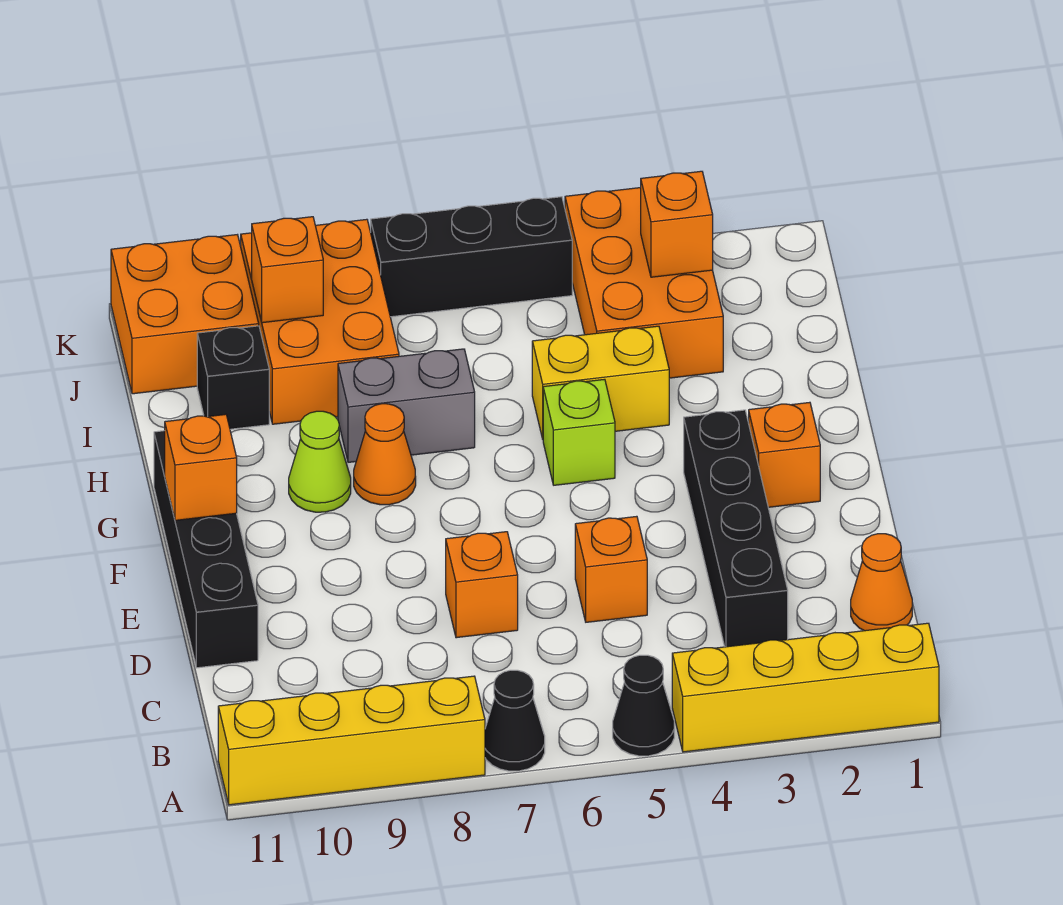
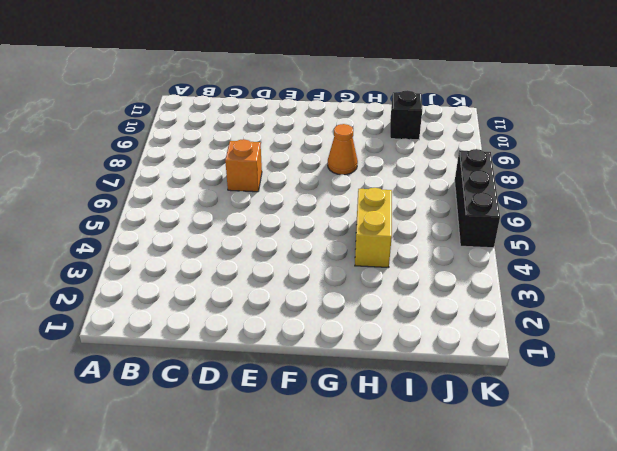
none -> yellow 1x4 brick [672,623,939,752]
none -> black 1x1 cone [613,655,674,756]
none -> black 1x1 cone [485,670,545,771]

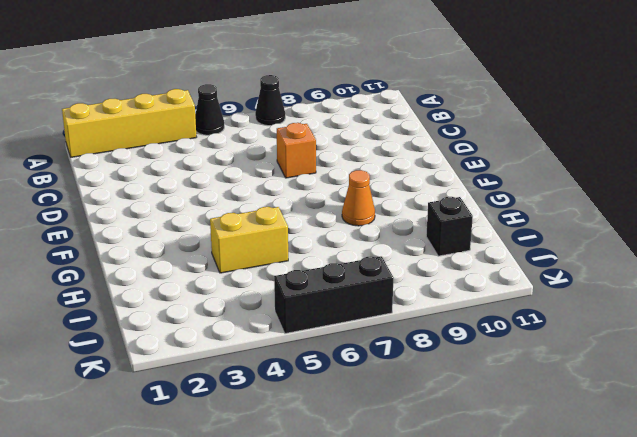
none -> yellow 1x4 brick [218,676,485,805]
none -> orange 1x1 cone [851,534,912,631]
none -> black 1x4 brick [684,410,788,647]

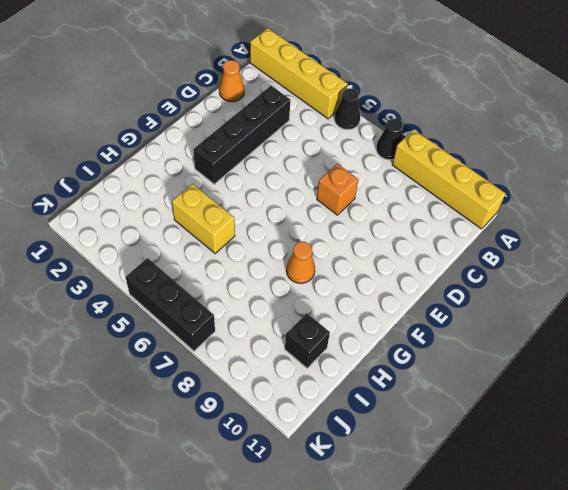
none -> orange 1x1 brick [575,516,647,622]
none -> black 1x4 brick [154,431,258,668]
none -> orange 1x1 brick [749,402,820,507]

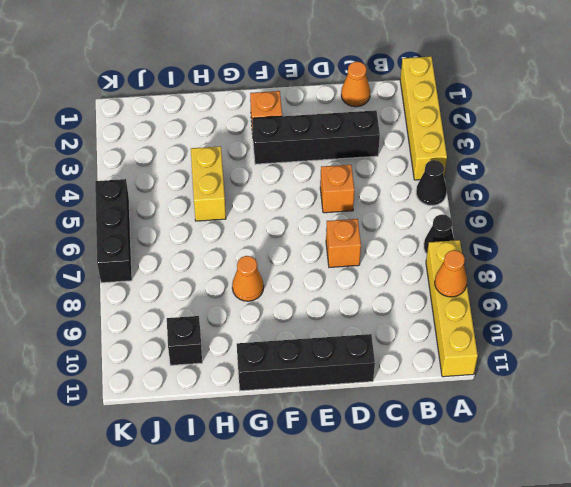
orange 1x1 cone [435,250,467,297] -> none
none -> lime 1x1 brick [543,379,615,485]
none -> lime 1x1 cone [289,411,351,512]
none -> grey 1x2 brick [338,349,475,462]

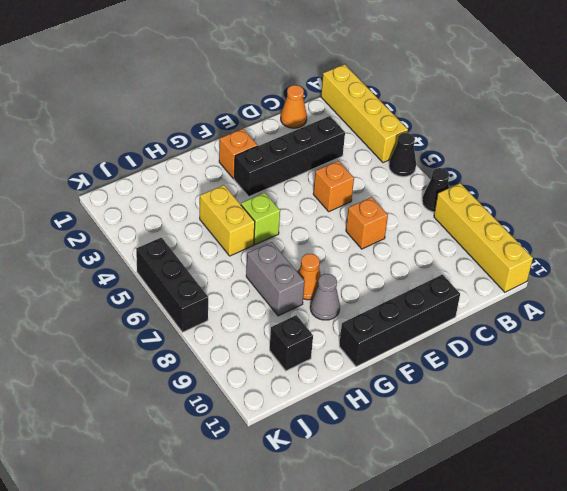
grey 1x1 cone [310,274,340,320] -> lime 1x1 cone [289,411,351,512]
none -> orange 2x3 brick [565,188,723,378]
none -> orange 2x3 brick [241,219,399,424]
none -> orange 2x2 brick [111,235,259,394]

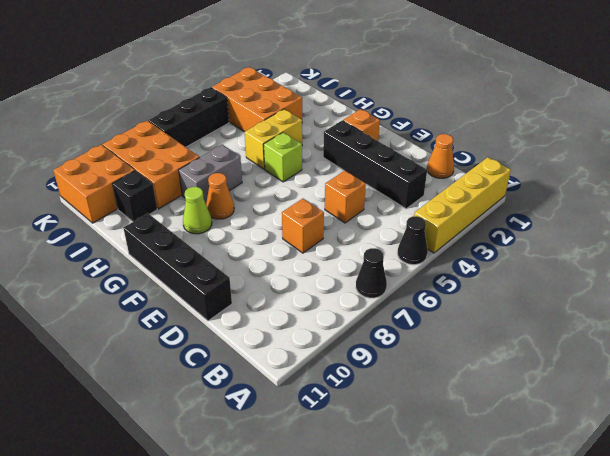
none -> yellow 1x4 brick [218,676,485,805]
none -> orange 1x1 brick [165,414,237,520]
none -> orange 1x1 brick [641,171,713,277]

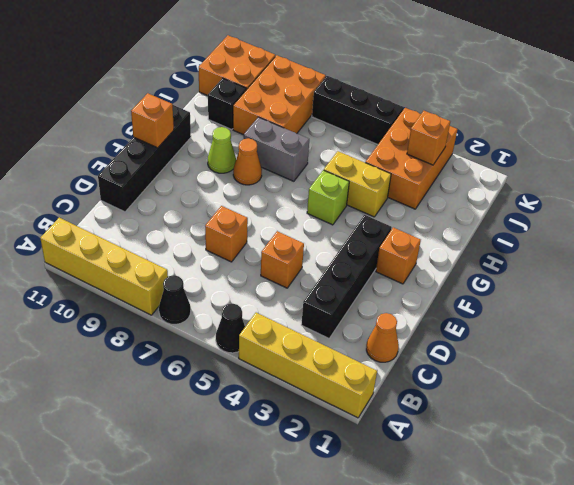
none -> orange 1x1 brick [252,217,323,323]

